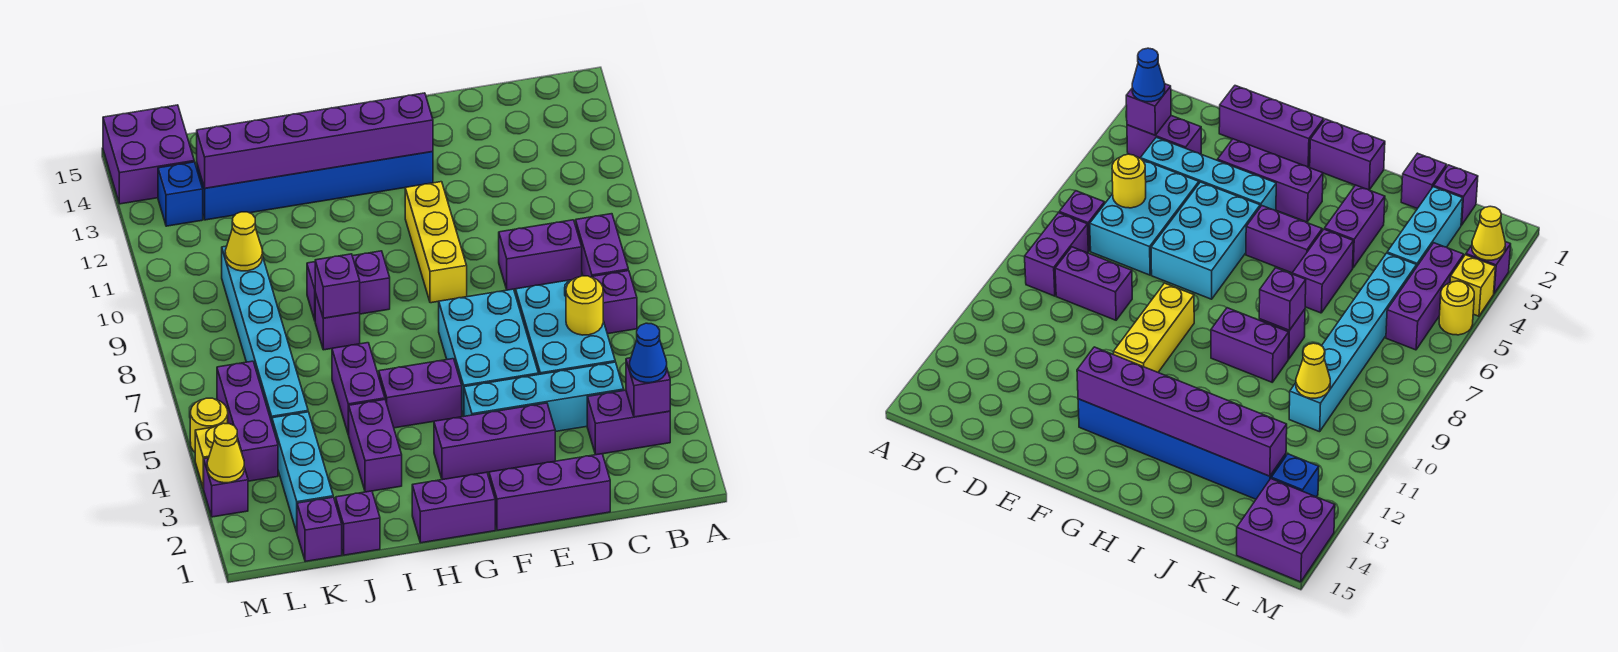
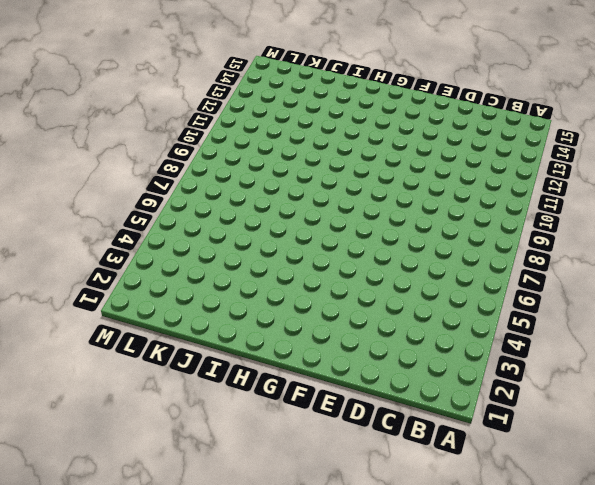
none -> purple 1x2 brick [587,390,670,455]
none -> purple 1x1 brick [593,271,637,334]
none -> purple 1x2 brick [576,214,628,277]
none -> cyan 1x4 brick [464,362,624,432]

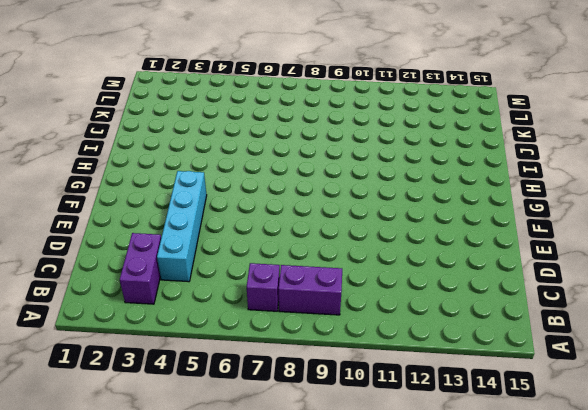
none -> cyan 2x3 brick [516,280,615,375]
none -> purple 1x2 brick [499,220,582,290]
none -> purple 1x3 brick [489,454,610,530]
none -> purple 1x3 brick [434,403,555,480]

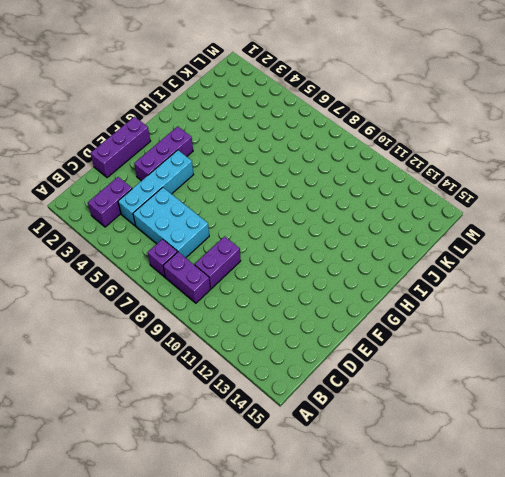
none -> cyan 2x3 brick [439,289,538,416]
none -> yellow 1x3 brick [405,182,467,303]
none -> blue 1x6 brick [197,152,433,220]
none -> purple 1x2 brick [412,472,495,543]

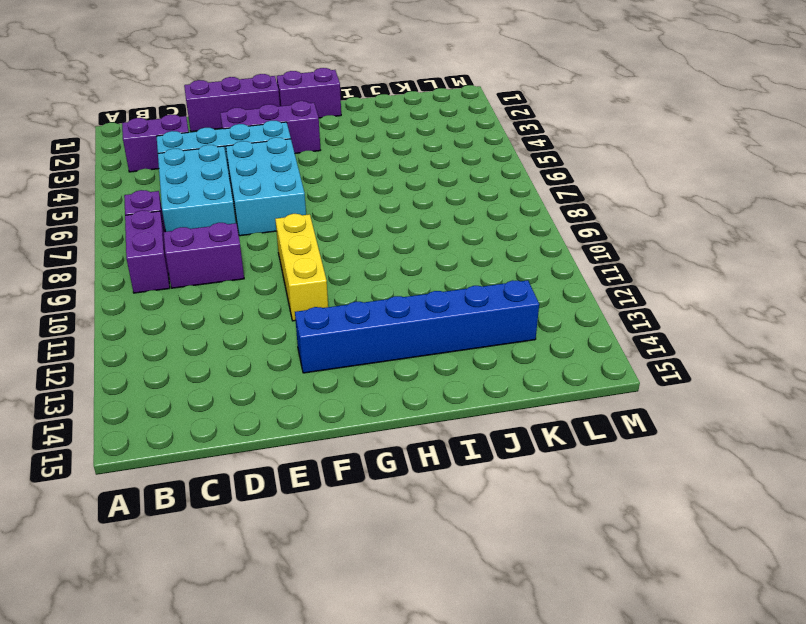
none -> purple 1x2 brick [379,359,462,428]
none -> purple 1x2 brick [307,251,390,320]
none -> purple 1x2 brick [349,400,402,492]
none -> purple 1x2 brick [332,343,385,435]

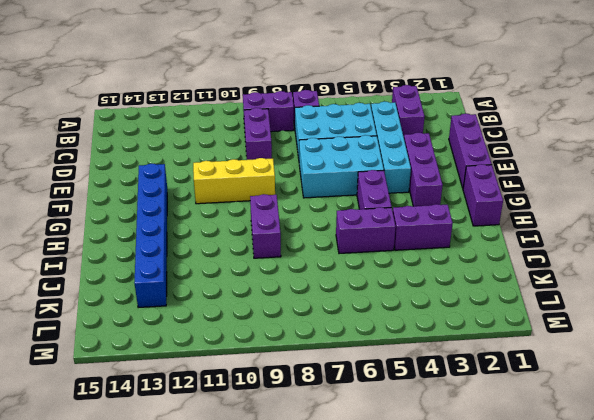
none -> purple 1x1 brick [315,293,360,350]
none -> purple 1x1 brick [336,491,380,555]
none -> purple 1x1 brick [297,497,342,562]
none -> cyan 1x3 brick [272,412,333,532]

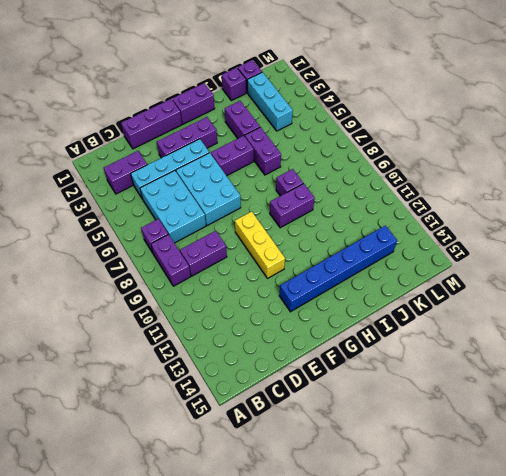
none -> cyan 1x6 brick [222,246,308,422]
none -> purple 1x3 brick [217,361,278,481]
none -> blue 1x1 brick [158,162,203,226]
none -> purple 2x2 brick [103,105,194,204]

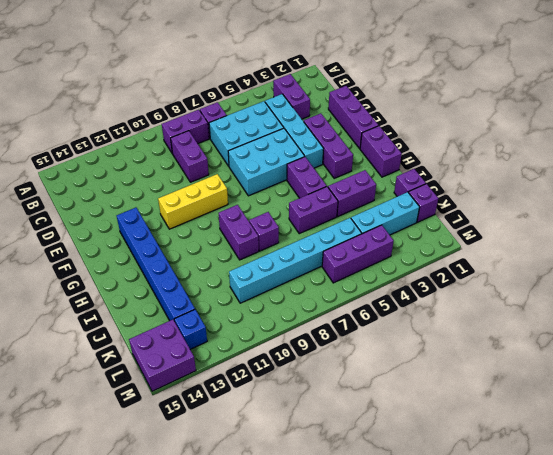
none -> purple 1x1 brick [203,458,248,517]
none -> yellow 1x1 brick [195,427,216,488]
none -> yellow 1x1 round brick [190,398,228,452]
none -> purple 1x1 brick [626,358,670,417]

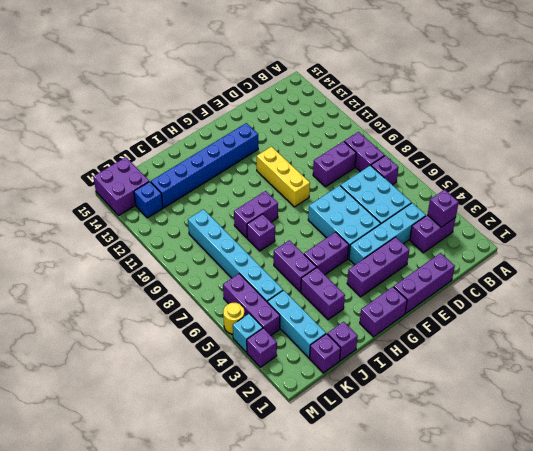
cyan 1x1 brick [233,313,263,352] -> yellow 1x1 brick [195,427,216,488]
none -> yellow 1x1 round brick [566,276,603,335]
none -> purple 1x6 brick [197,93,433,188]
none -> purple 1x1 brick [315,254,360,318]
none -> yellow 1x1 cone [225,212,263,271]

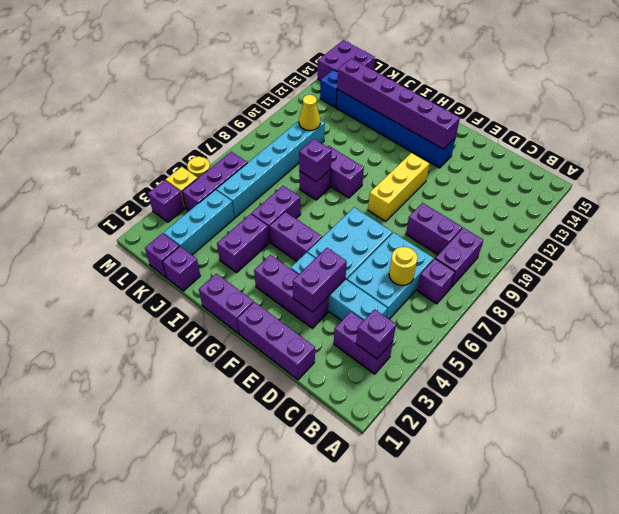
purple 1x2 brick [293,248,347,312] -> none
none -> yellow 1x1 cone [207,423,244,483]
none -> blue 1x1 cone [630,323,667,383]

